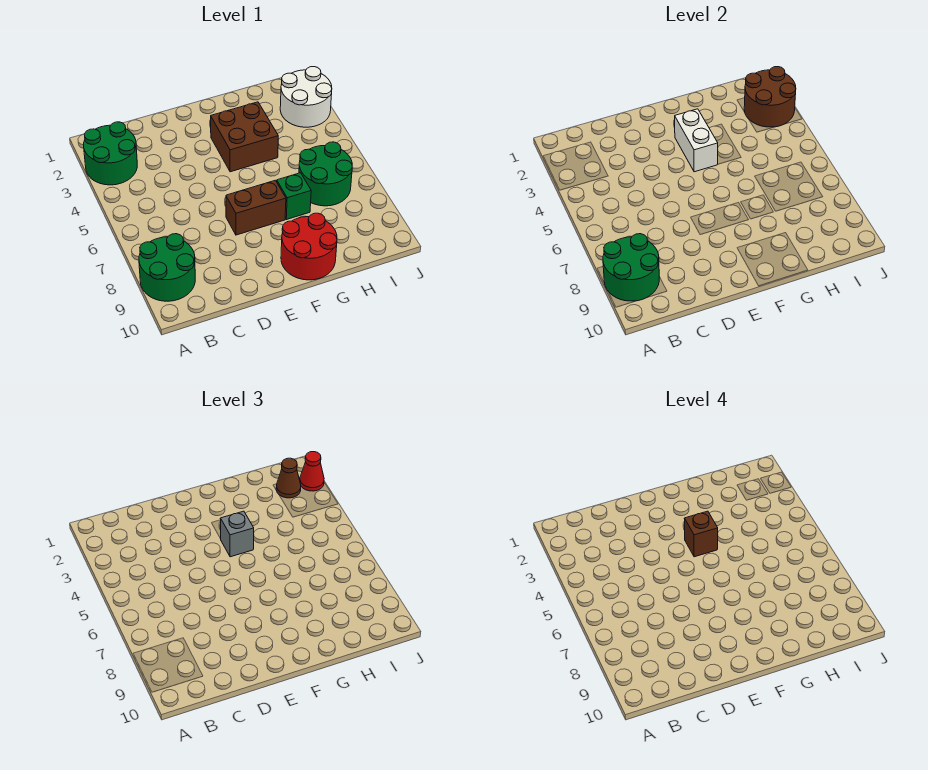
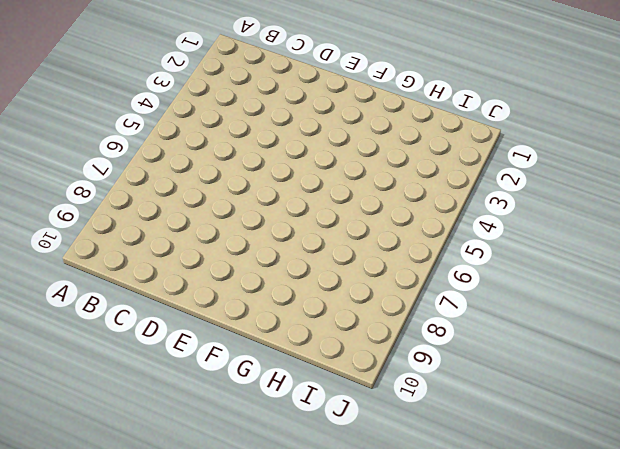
none -> green 2x2 round brick [84,122,137,185]
none -> green 2x2 round brick [139,234,195,301]
none -> brown 1x2 brick [226,180,286,235]

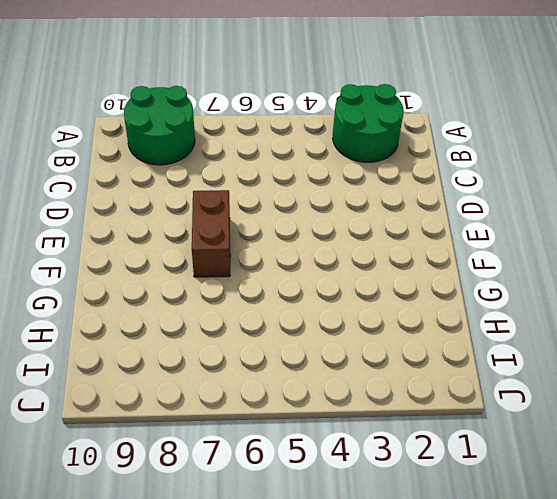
none -> brown 2x2 brick [211,102,278,172]
none -> red 2x2 round brick [281,213,337,280]
none -> green 1x1 brick [277,173,311,220]

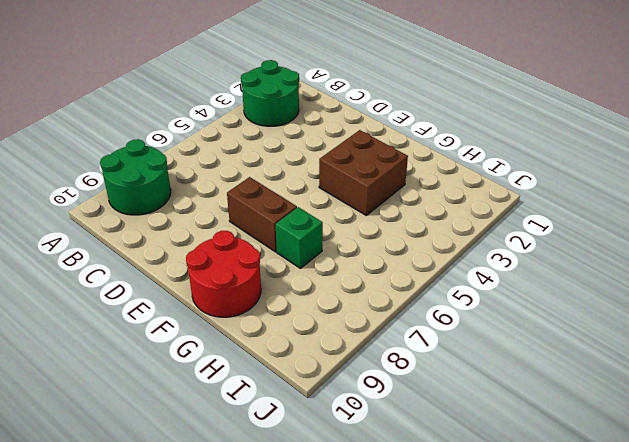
none -> green 2x2 round brick [299,142,352,206]
none -> white 2x2 round brick [280,67,332,127]
none -> green 2x2 round brick [603,234,659,301]

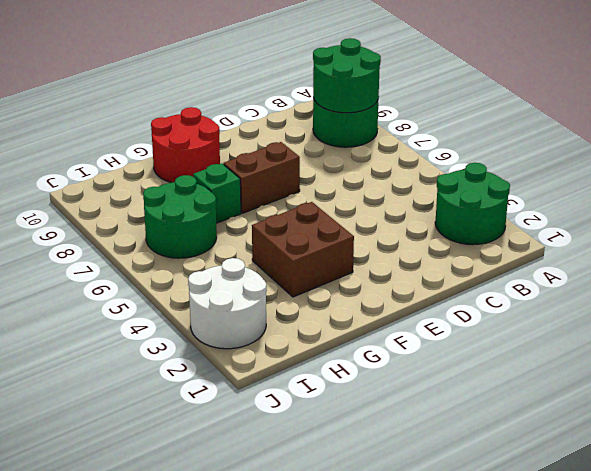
none -> white 1x2 brick [675,109,718,172]
none -> brown 2x2 round brick [744,67,796,127]
none -> grey 1x1 brick [220,511,254,557]

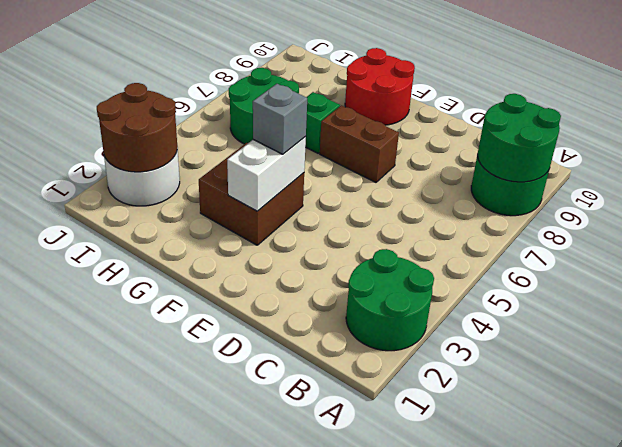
none -> brown 1x1 cone [276,458,301,498]
none -> red 1x1 cone [300,452,324,491]
none -> brown 1x1 brick [684,511,718,557]

